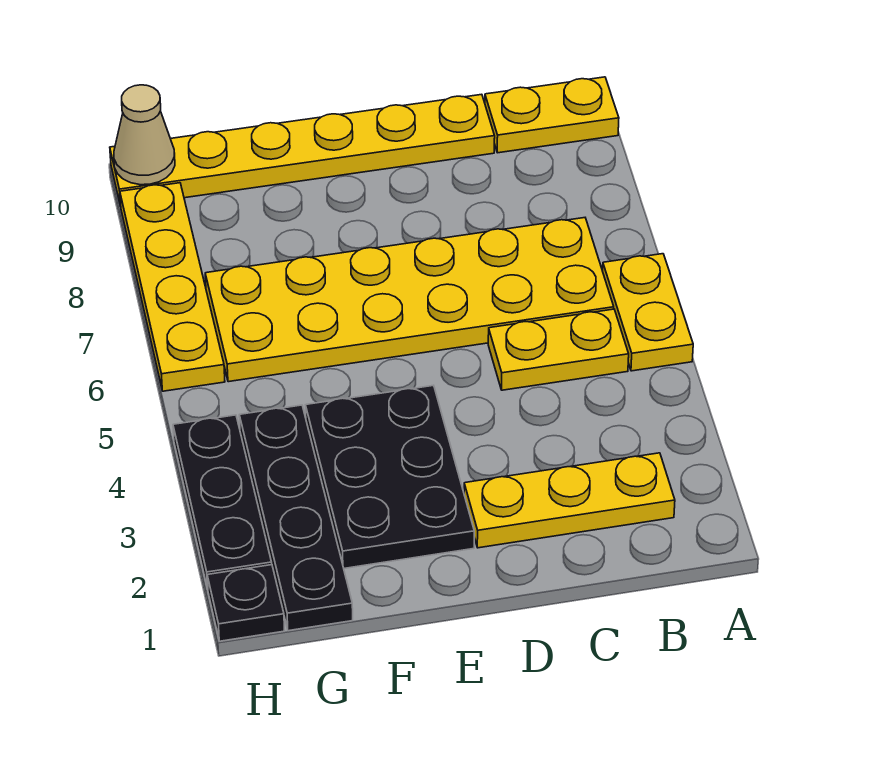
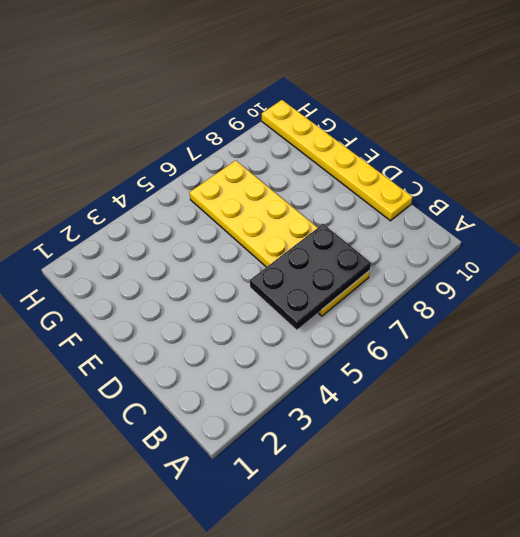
black 2x3 plate [250,224,371,330] -> black 2x3 plate moved to [306,385,474,568]
none -> yellow 1x2 plate [603,254,693,371]
none -> yellow 1x2 plate [485,77,619,153]
none -> yellow 1x3 plate [464,453,675,548]

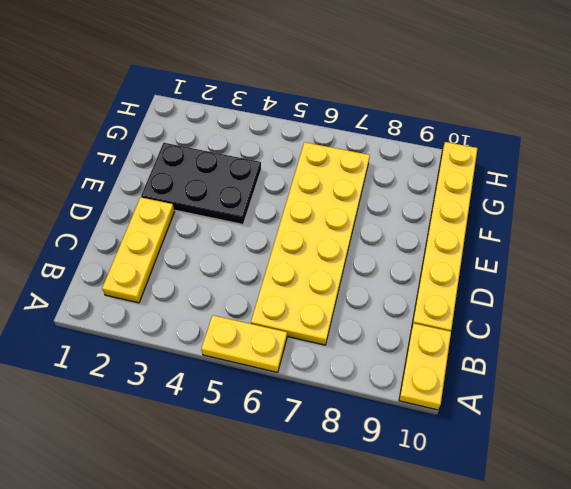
none -> yellow 1x2 plate [488,309,629,390]
none -> black 1x4 plate [239,405,353,631]
none -> black 1x1 plate [207,565,285,641]

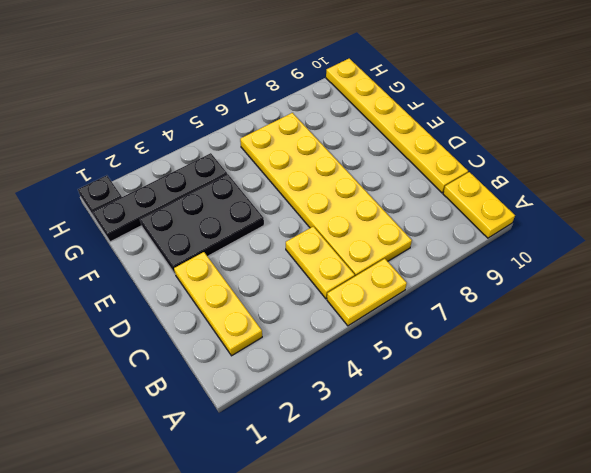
none -> black 1x3 plate [173,415,272,589]
none -> yellow 1x4 plate [120,183,225,391]
none -> tan 1x1 cone [114,85,175,185]

